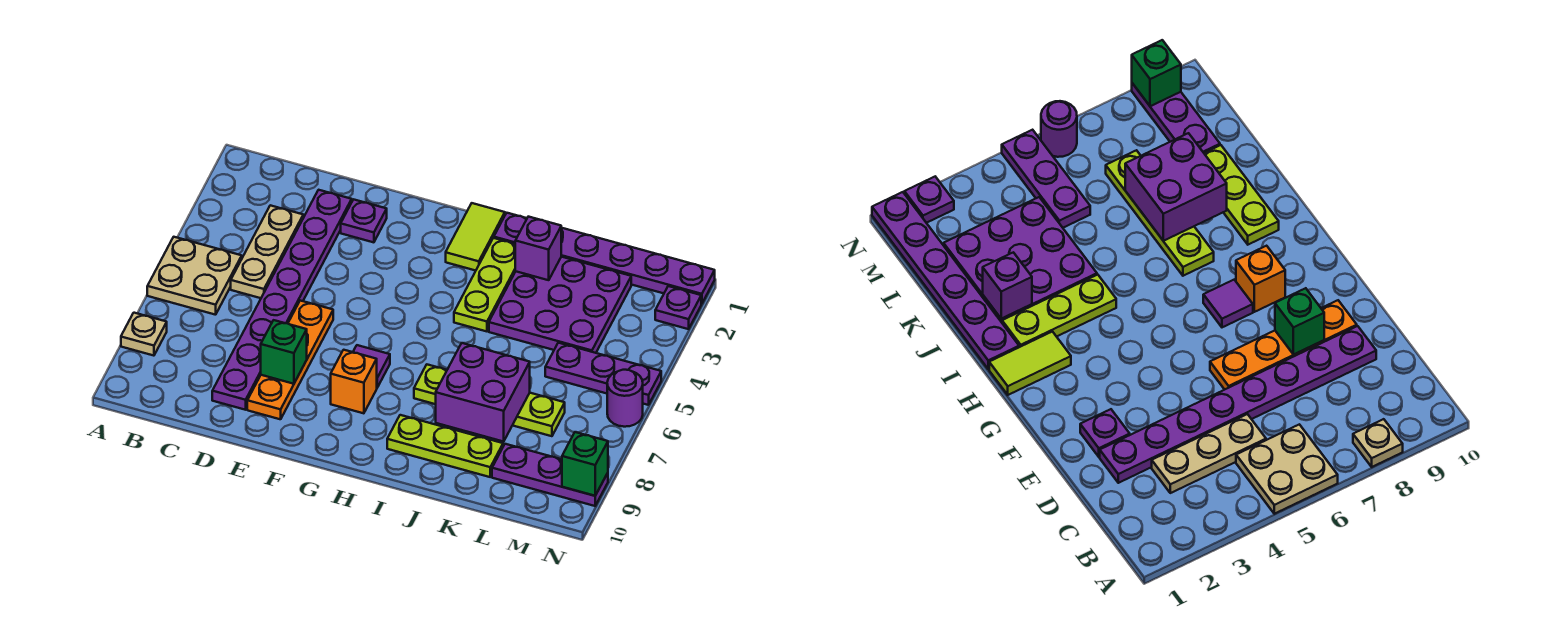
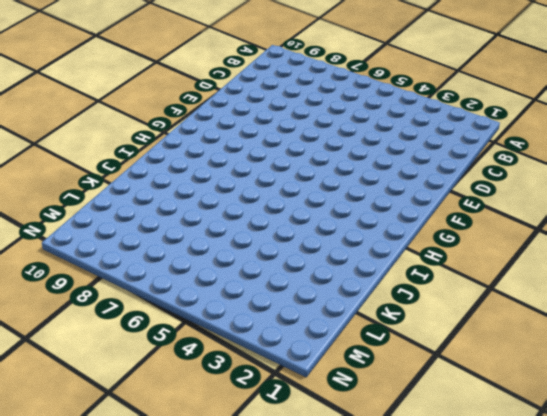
none -> tan 2x2 plate [147,237,242,315]
none -> tan 1x1 plate [121,313,167,356]
none -> tan 1x3 plate [231,205,303,298]

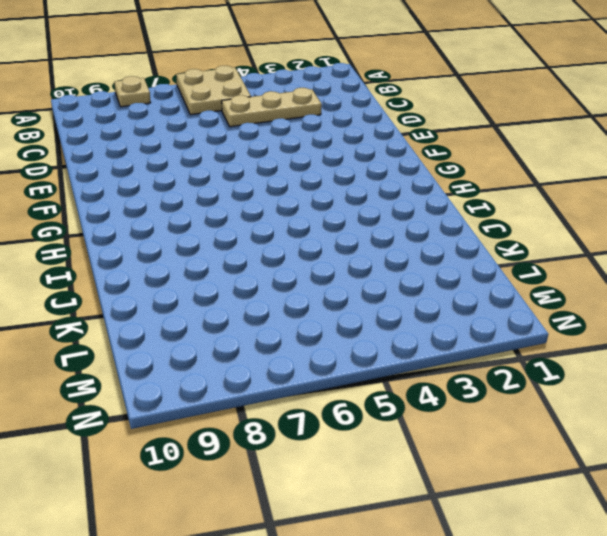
none -> purple 1x8 plate [212,190,352,410]
none -> purple 1x1 plate [341,199,387,242]
none -> orange 1x4 plate [247,301,333,419]

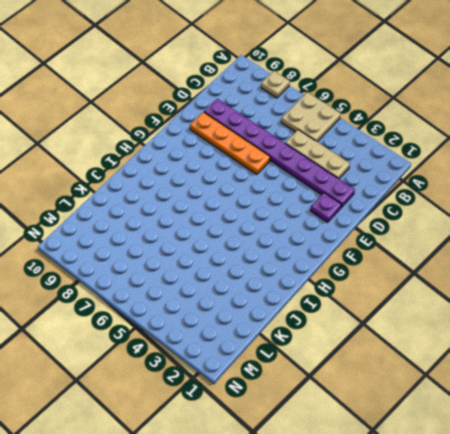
none -> purple 1x1 tile [353,345,390,387]
none -> orange 1x1 brick [331,350,377,413]
none -> lime 1x2 tile [446,203,505,271]

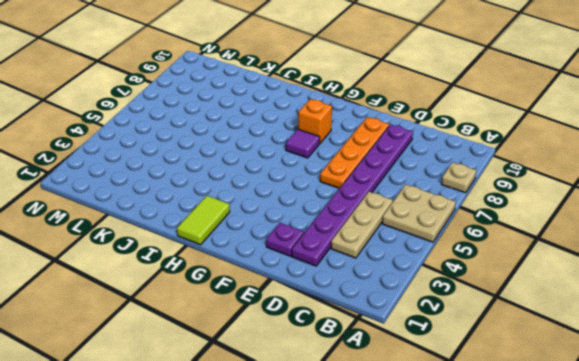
none -> purple 1x6 plate [494,213,715,304]
none -> lime 1x3 plate [454,238,516,331]
none -> lime 1x4 plate [414,365,565,436]

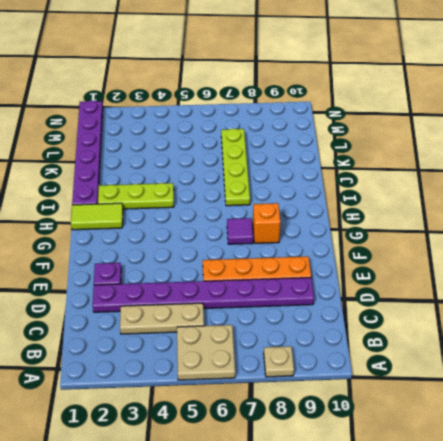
none -> lime 1x3 plate [387,415,503,477]
none -> purple 3x3 plate [489,257,631,353]
none -> purple 1x3 plate [545,343,661,405]

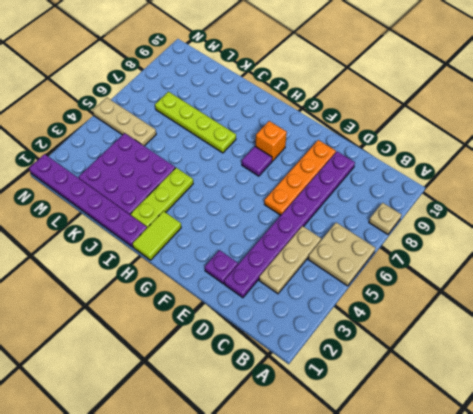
tan 1x3 plate [93,98,156,146] -> purple 1x3 plate [545,343,661,405]
none -> lime 1x3 plate [387,415,503,477]
none -> purple 1x3 plate [492,444,608,506]
none -> purple 1x1 plate [655,286,701,329]

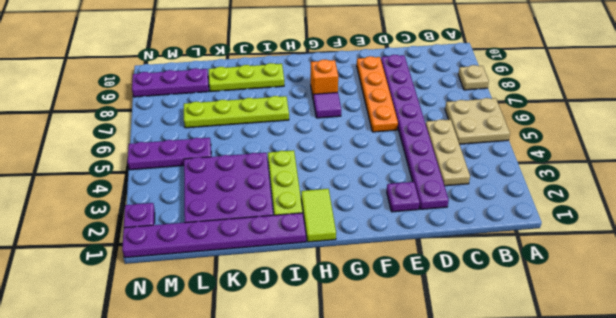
none -> purple 1x1 round brick [607,370,643,427]
none -> green 1x1 brick [261,320,307,384]
none -> purple 1x1 brick [515,217,561,280]

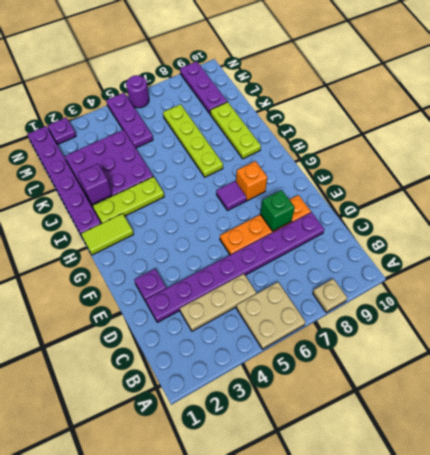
none -> purple 2x2 brick [436,343,530,442]
none -> green 1x1 brick [562,432,608,496]

